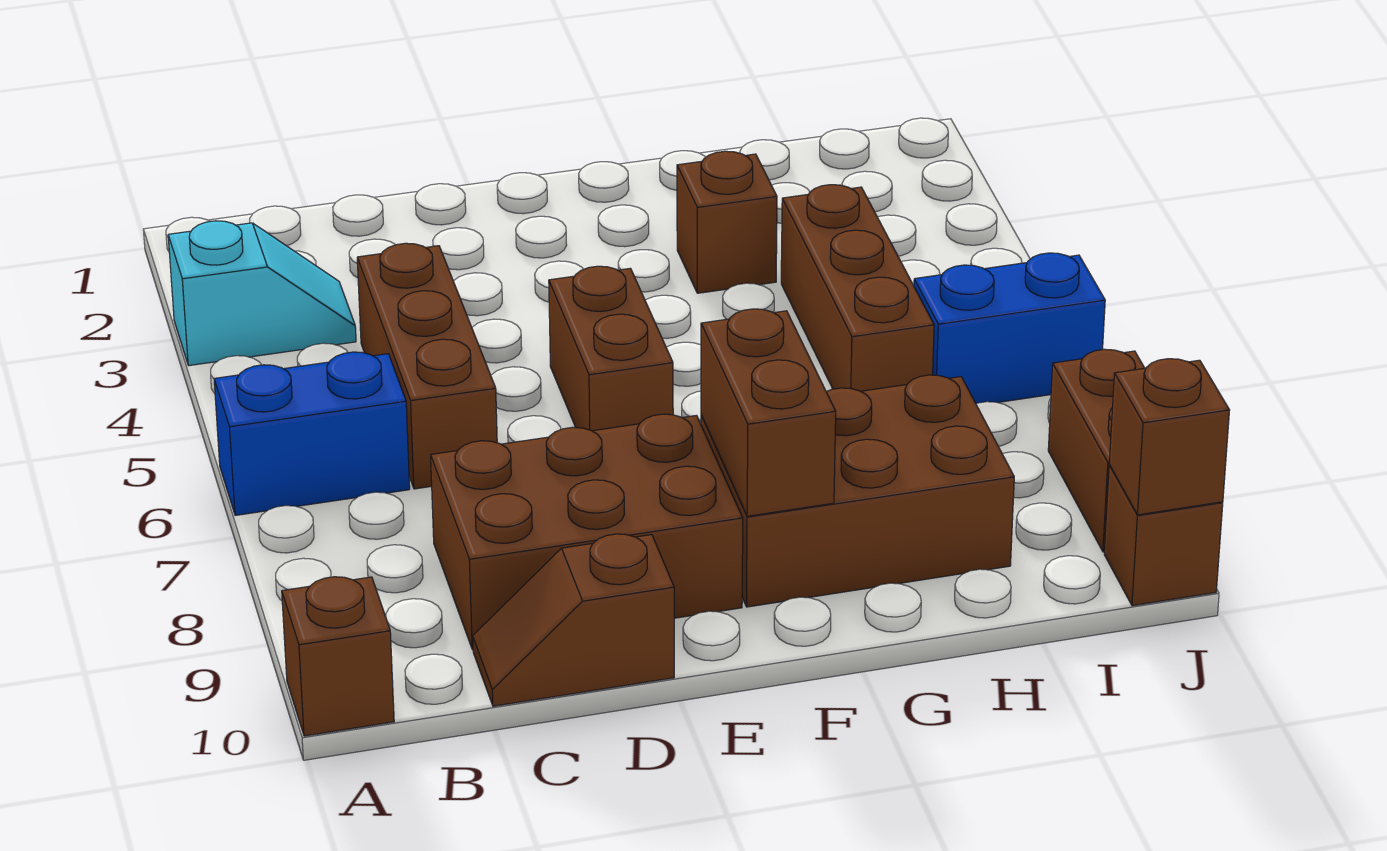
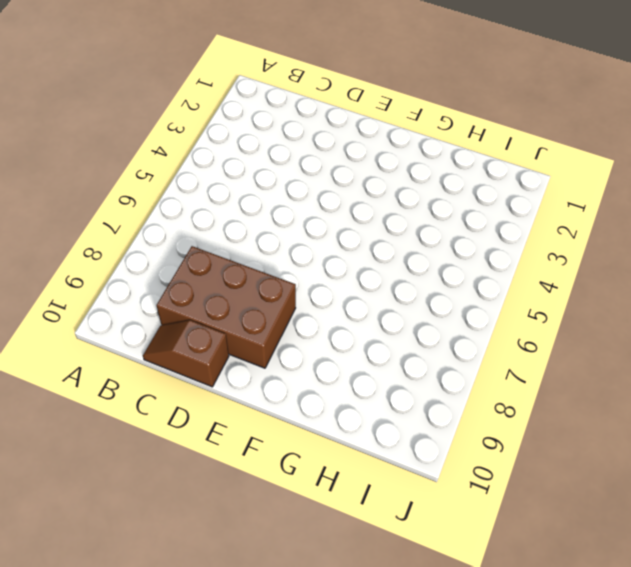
none -> cyan 1x2 slope [168,221,356,366]
none -> blue 1x2 brick [214,352,410,515]
none -> brown 1x1 brick [282,577,394,736]

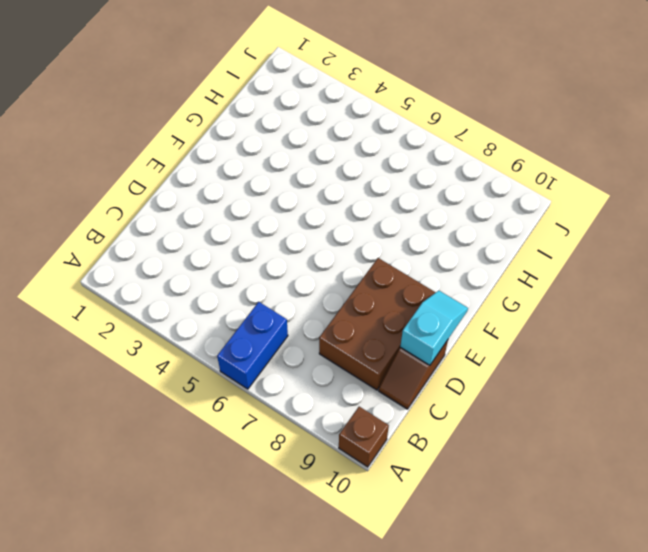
cyan 1x2 slope [400,290,468,365] -> cyan 1x2 slope moved to [168,221,356,366]
none -> brown 1x3 brick [357,243,497,489]
none -> brown 1x2 brick [549,266,673,431]
none -> brown 2x3 brick [701,375,1014,607]

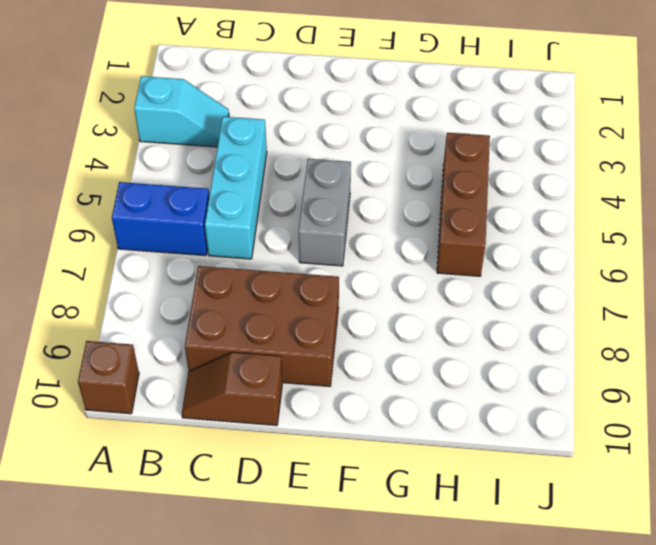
cyan 1x3 brick [205,117,267,259] -> brown 1x3 brick [357,243,497,489]
grey 1x2 brick [299,159,351,266] -> brown 1x2 brick [549,266,673,431]
none -> brown 2x3 brick [701,375,1014,607]
none -> brown 1x1 brick [677,151,777,293]
none -> blue 1x2 brick [914,253,1105,404]

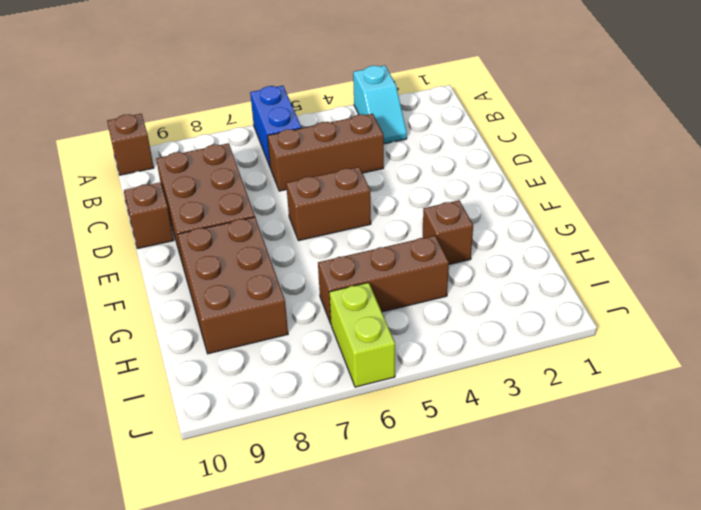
lime 1x2 brick [330,283,395,387] -> blue 1x2 brick [914,253,1105,404]
none -> brown 1x2 brick [1048,349,1144,552]
none -> brown 1x1 brick [1104,466,1223,606]
none -> brown 1x2 brick [701,309,836,516]

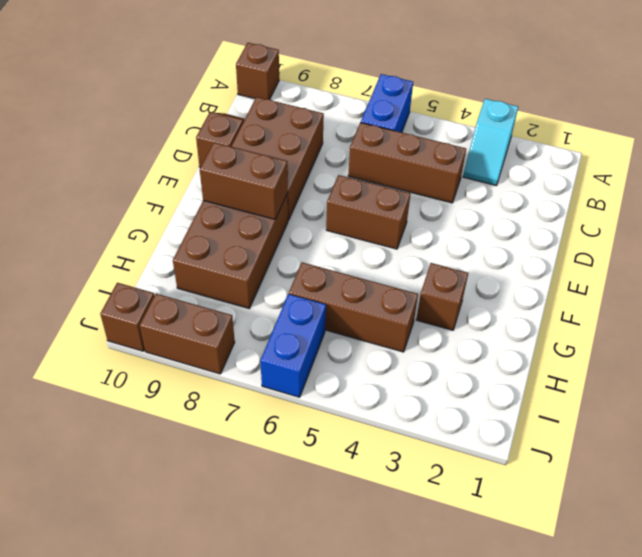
none -> brown 1x1 brick [1109,359,1230,515]

